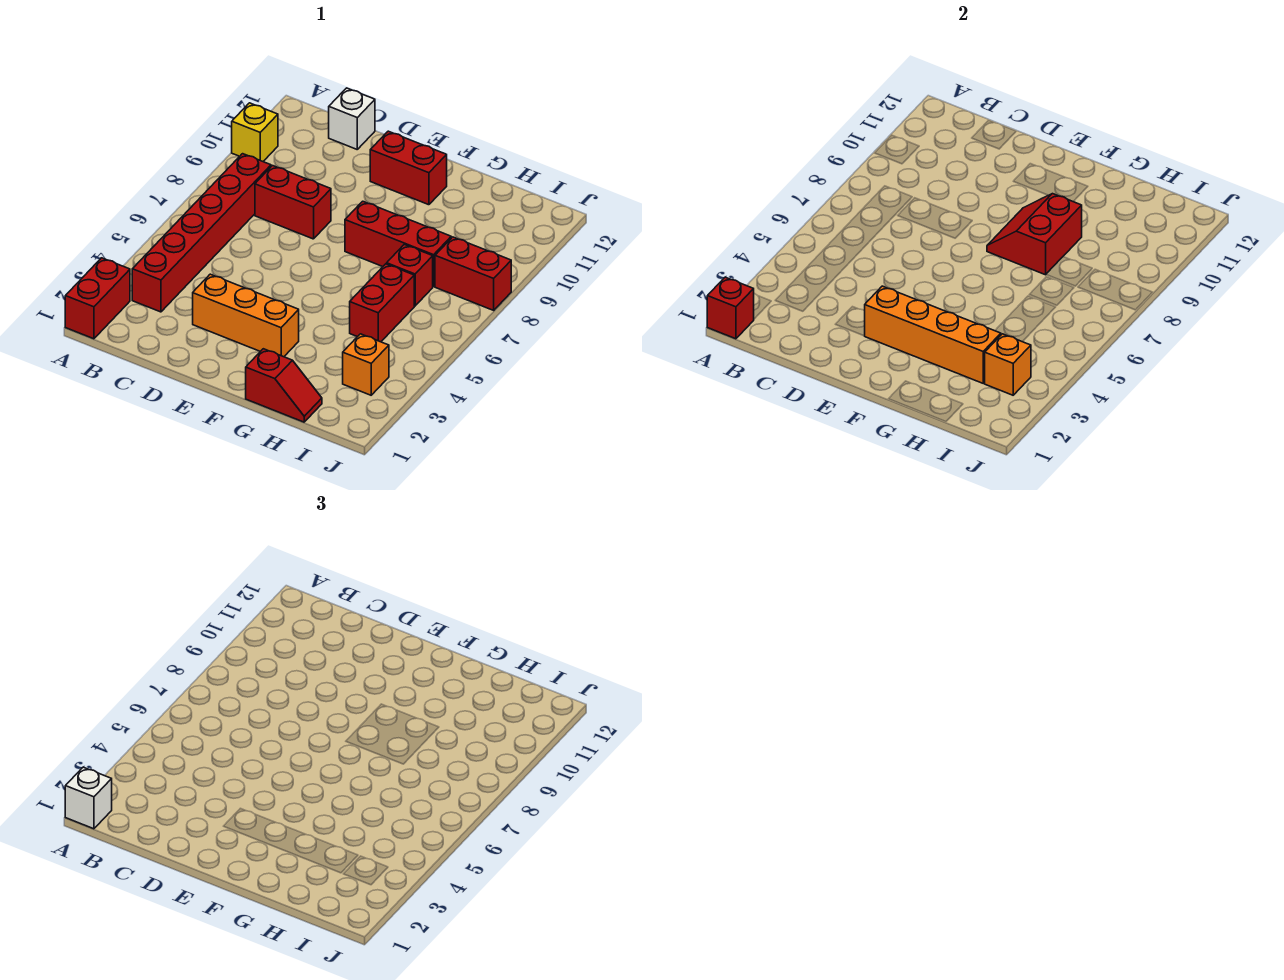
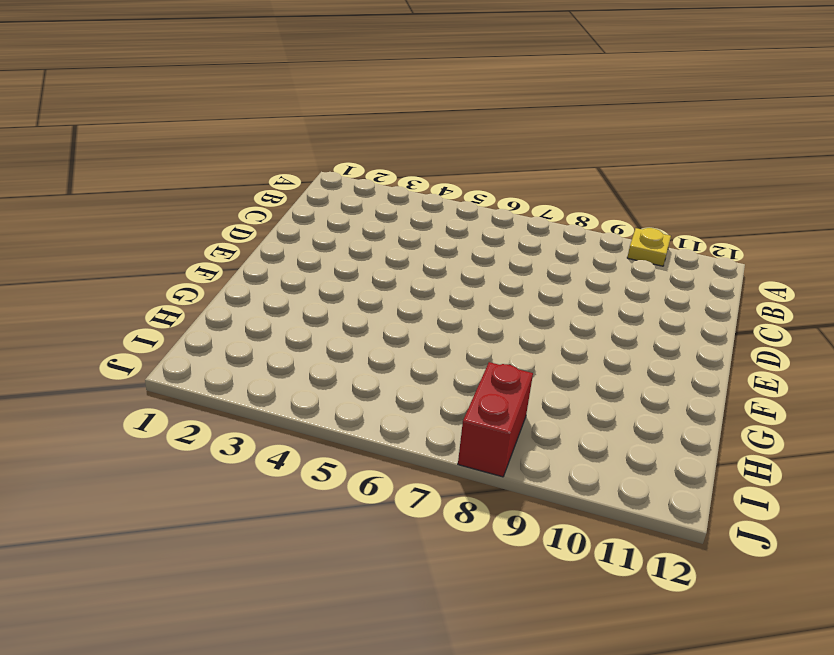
yellow 1x1 plate [627,228,671,266] -> yellow 1x1 brick [232,103,278,161]
none -> red 1x2 brick [65,258,130,339]
none -> red 1x6 brick [132,154,271,312]
none -> red 1x2 brick [255,166,331,239]

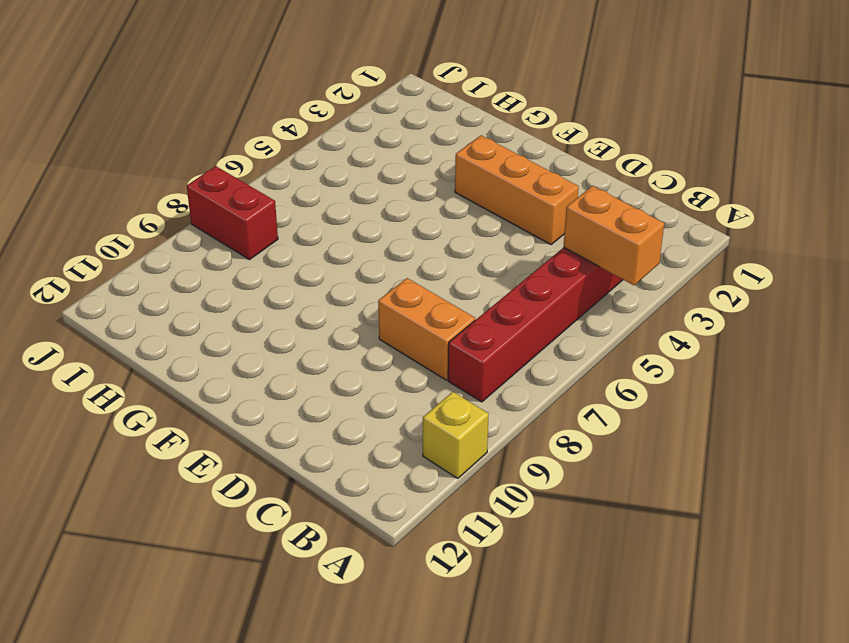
orange 1x2 brick [563,186,664,285] -> none
orange 1x2 brick [378,278,475,380] -> red 1x2 brick [255,166,331,239]
none -> red 1x2 brick [65,258,130,339]
none -> white 1x1 brick [329,88,375,149]
none -> red 1x2 brick [370,131,447,205]

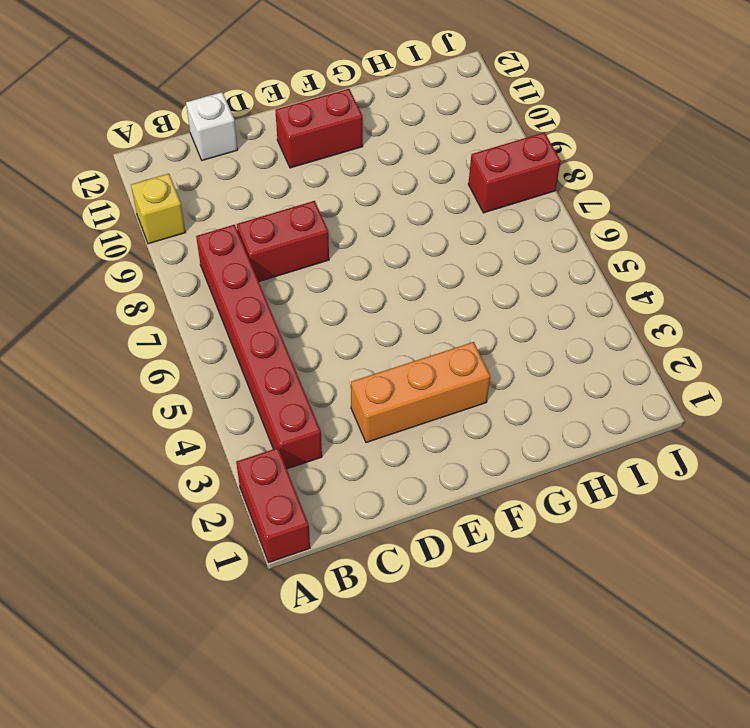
none -> red 1x3 brick [345,201,451,287]
none -> red 1x2 slope [246,349,322,422]
none -> red 1x2 brick [350,264,414,342]

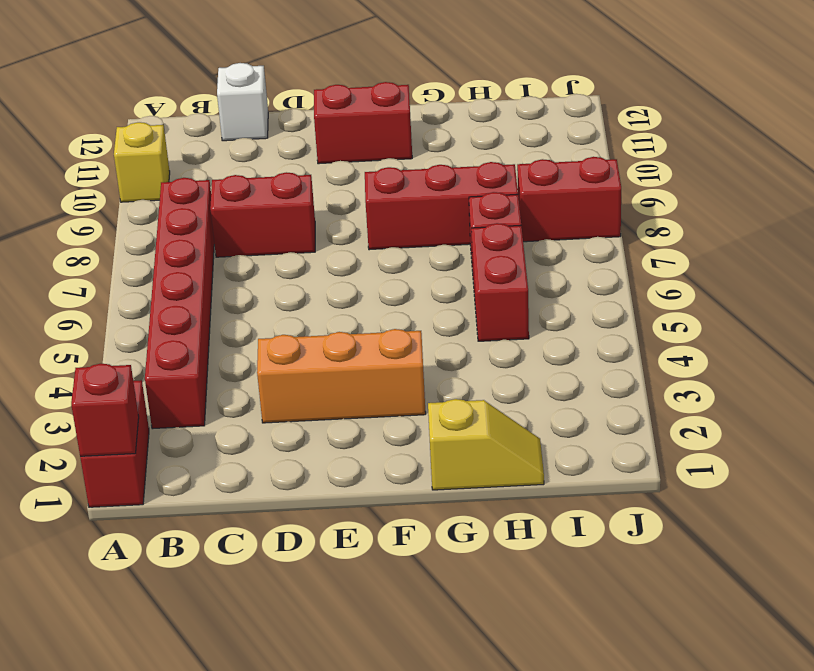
yellow 1x2 slope [428,399,544,490] -> red 1x2 slope [246,349,322,422]
none -> orange 1x1 brick [343,334,389,395]
none -> orange 1x4 brick [865,286,1001,383]
none -> red 2x2 slope [987,194,1082,275]

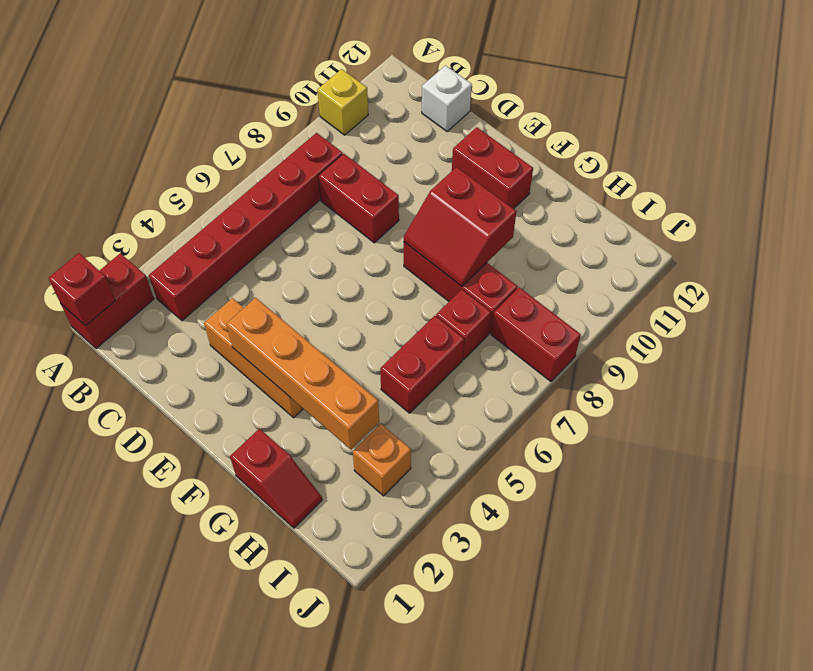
red 2x2 slope [404,167,516,286] -> red 2x2 slope turned to [987,194,1082,275]
none -> orange 1x1 brick [985,334,1031,395]
none -> white 1x1 brick [65,767,112,829]

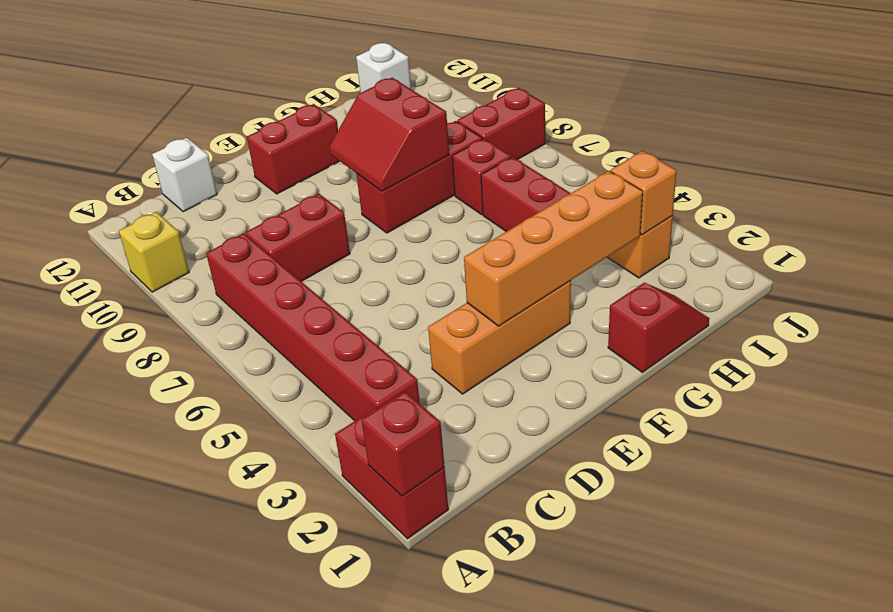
white 1x1 brick [356,43,411,93] -> white 1x1 brick moved to [65,767,112,829]

